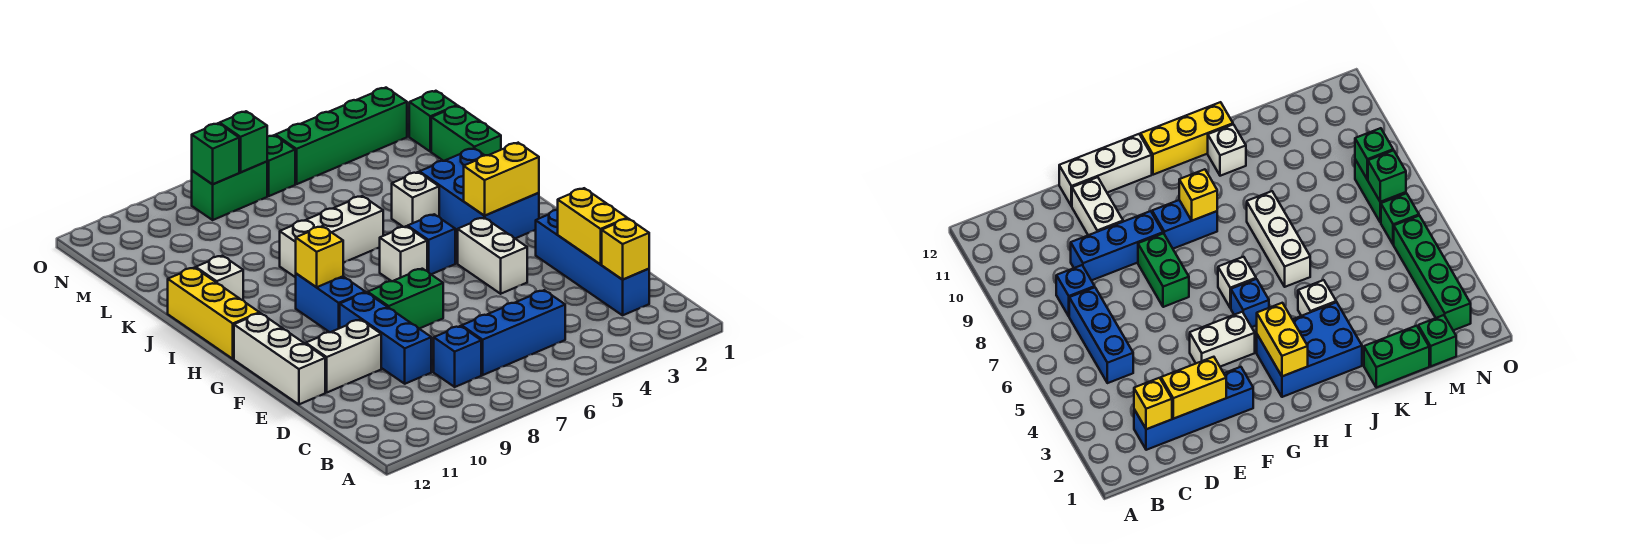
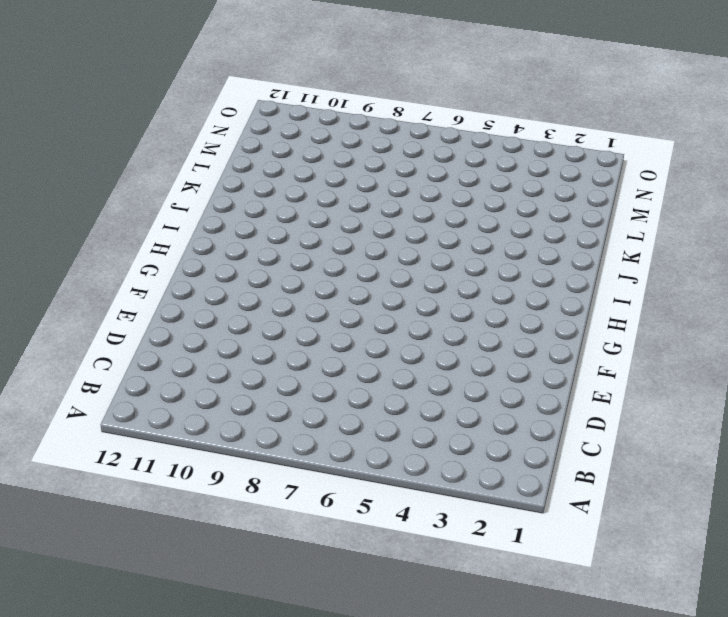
none -> blue 1x4 brick [536,210,649,315]
none -> blue 1x3 brick [462,290,565,375]
none -> blue 1x1 brick [434,326,481,387]

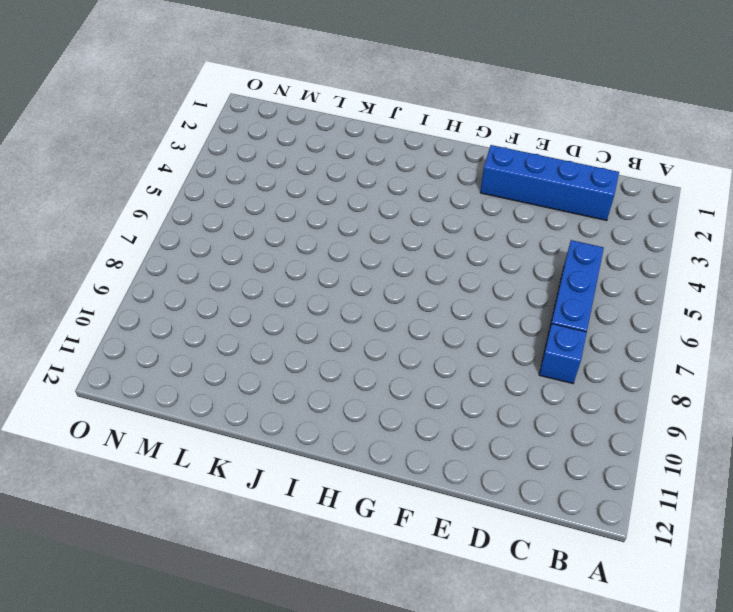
none -> blue 1x3 brick [340,292,431,384]
none -> white 1x2 brick [306,320,381,392]
none -> white 1x3 brick [234,313,325,404]

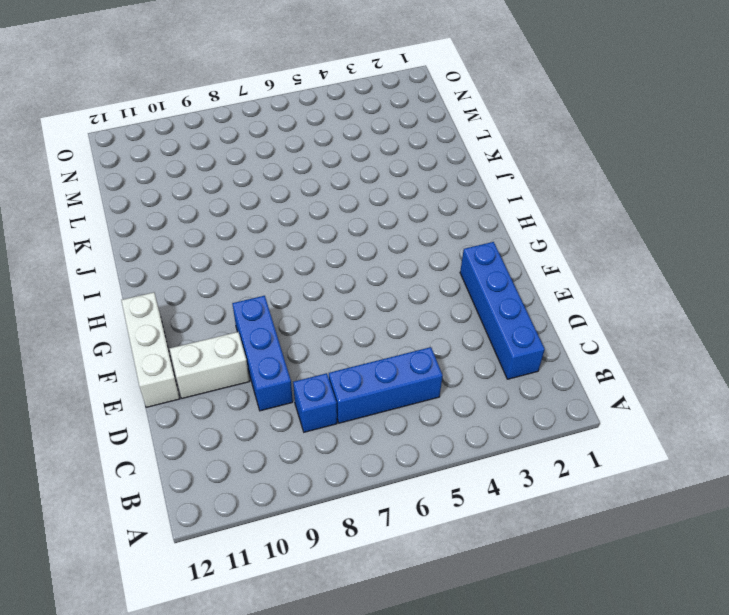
none -> white 1x2 brick [458,218,527,294]
none -> green 1x2 brick [368,269,443,329]
none -> blue 1x2 brick [296,273,365,332]

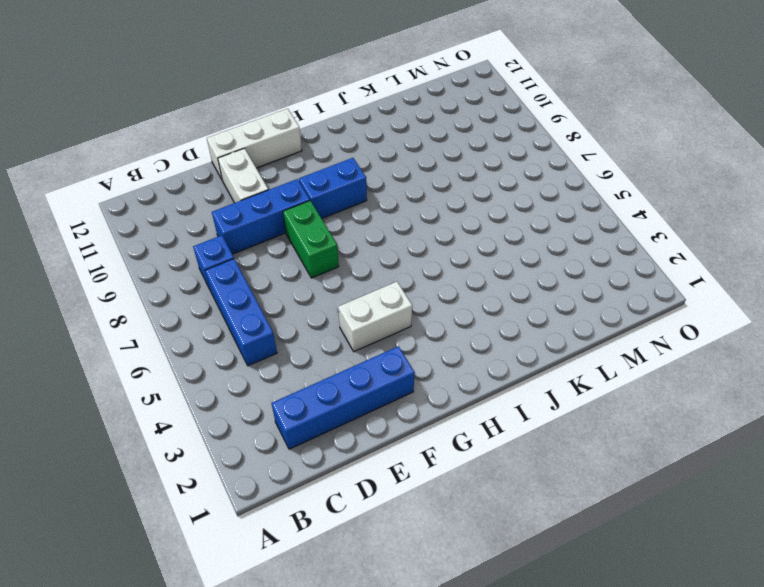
none -> blue 2x3 brick [420,148,539,238]
none -> blue 1x1 brick [408,214,455,274]
none -> white 1x1 brick [380,226,427,281]

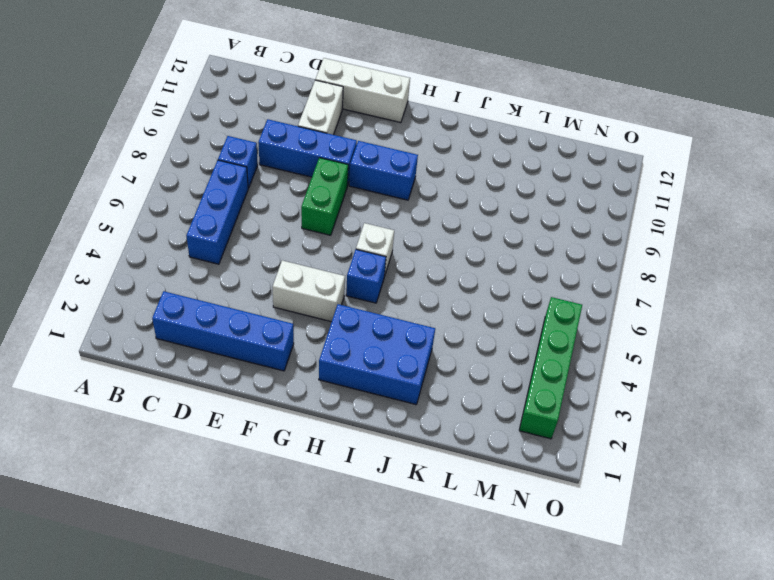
none -> yellow 1x3 brick [168,268,259,359]
none -> white 1x1 brick [392,172,439,227]
none -> white 1x3 brick [280,196,383,277]

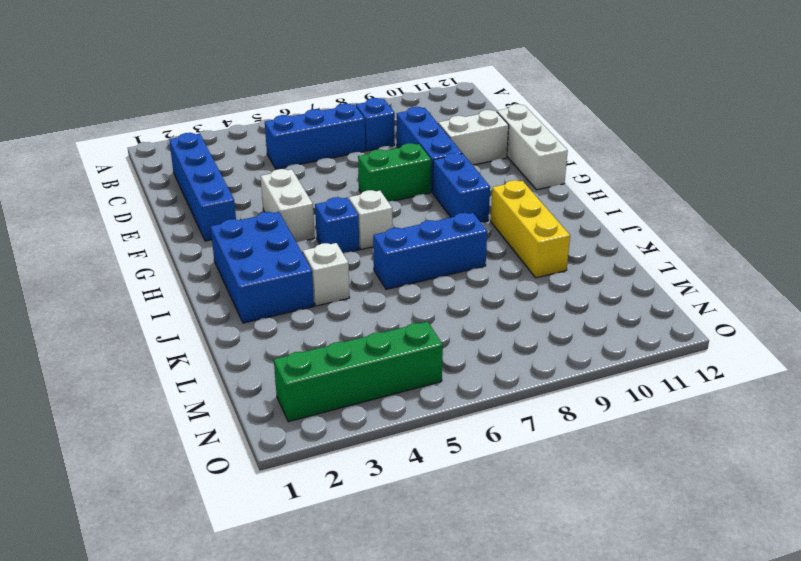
yellow 1x3 brick [491,180,570,278] -> yellow 1x3 brick moved to [168,268,259,359]
blue 1x3 brick [373,213,487,289] -> white 1x3 brick [280,196,383,277]
none -> white 1x1 brick [196,256,243,300]
none -> green 1x2 brick [431,106,501,161]
none -> green 1x1 brick [409,91,457,152]

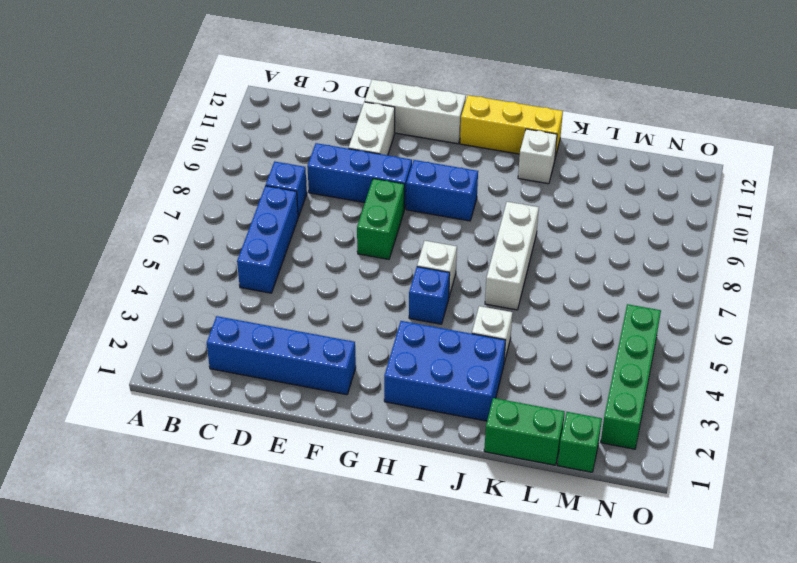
none -> white 1x2 brick [458,218,527,294]
none -> green 1x1 brick [267,135,295,196]
none -> green 1x2 brick [192,162,267,220]

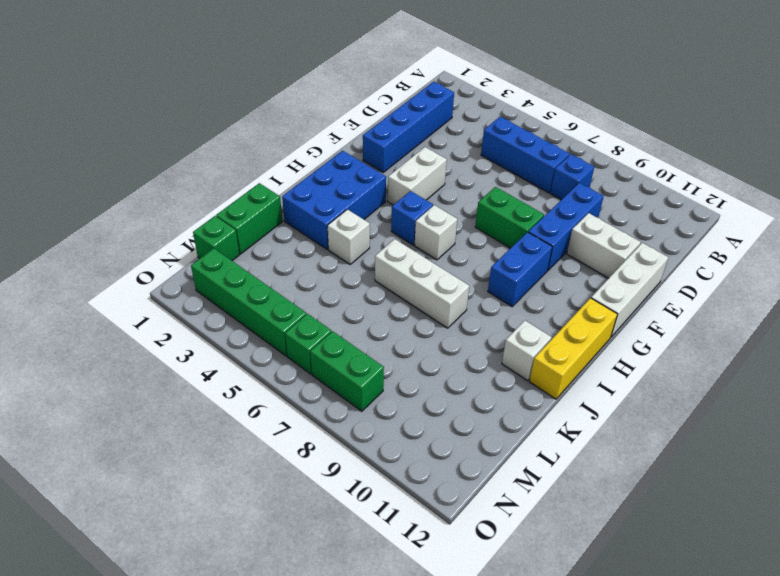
none -> yellow 1x1 brick [602,219,649,280]
none -> yellow 1x2 brick [558,188,627,264]
none -> yellow 1x2 brick [464,143,539,216]

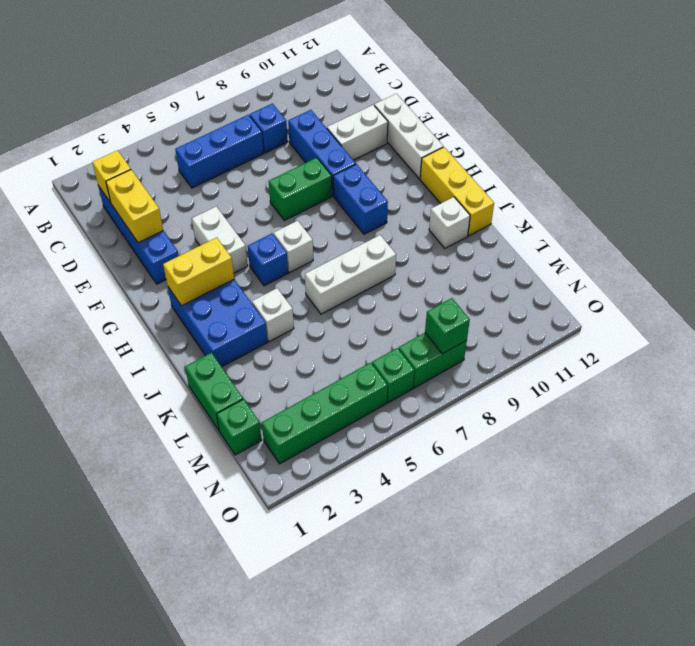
none -> yellow 1x1 brick [296,226,343,287]
none -> green 1x1 brick [220,111,267,172]

